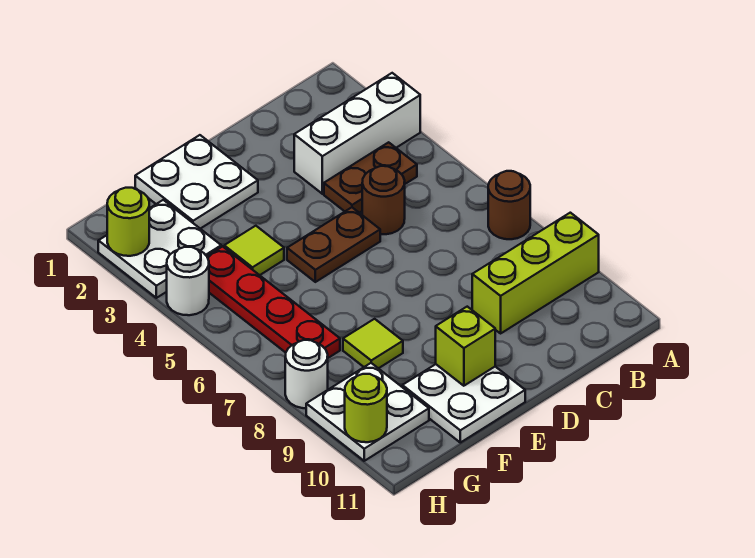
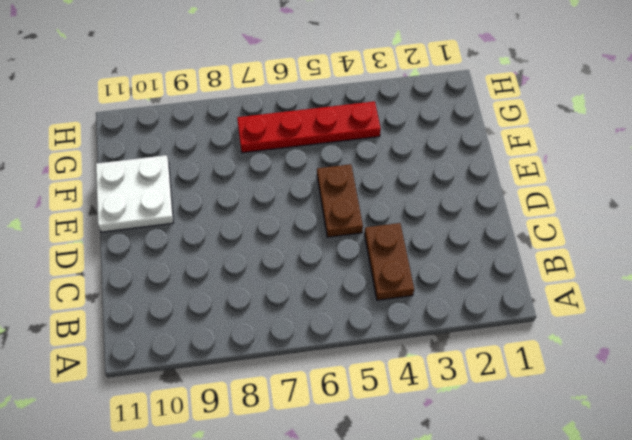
none -> white 1x3 brick [294,73,420,194]
none -> brown 1x1 round brick [488,171,530,239]
none -> lime 1x3 brick [472,213,599,333]

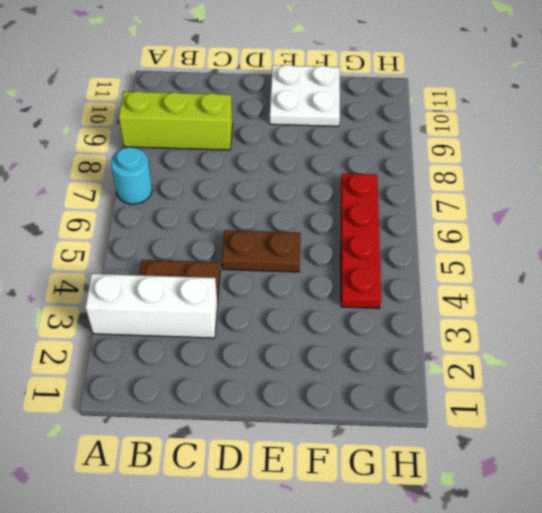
cyan 1x1 round brick [111,147,152,204] -> brown 1x1 round brick [488,171,530,239]
none -> brown 1x1 round brick [362,166,405,234]
none -> white 2x2 plate [135,135,258,229]
none -> lime 1x1 tile [224,226,284,275]

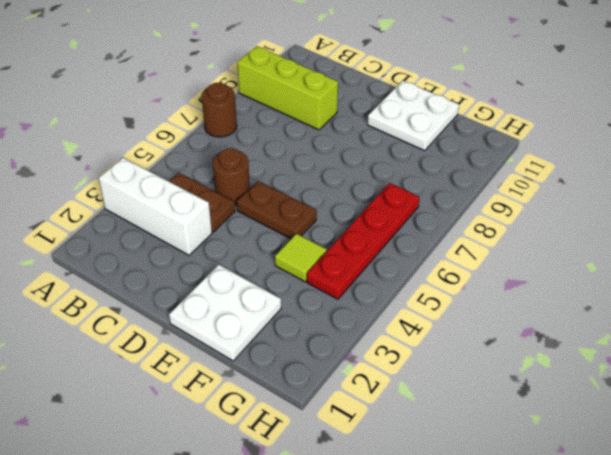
none -> lime 1x1 tile [343,319,403,368]
none -> white 2x2 plate [98,200,221,298]
none -> white 2x2 plate [306,363,429,461]

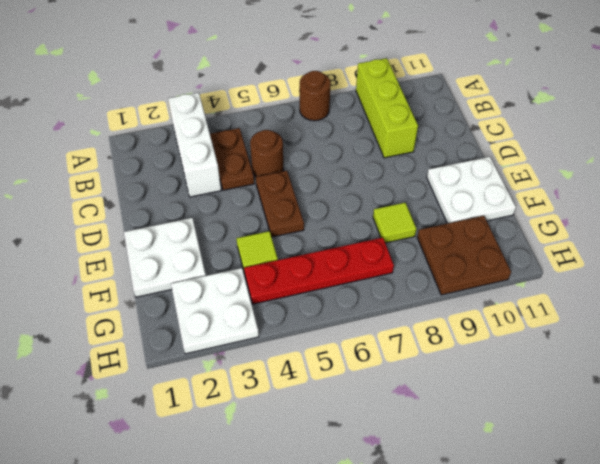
brown 2x2 plate [417,216,511,295] -> white 2x2 plate [306,363,429,461]
none -> white 1x1 round brick [167,247,209,315]
none -> white 1x1 round brick [285,340,328,408]
none -> lime 1x1 brick [436,307,495,386]

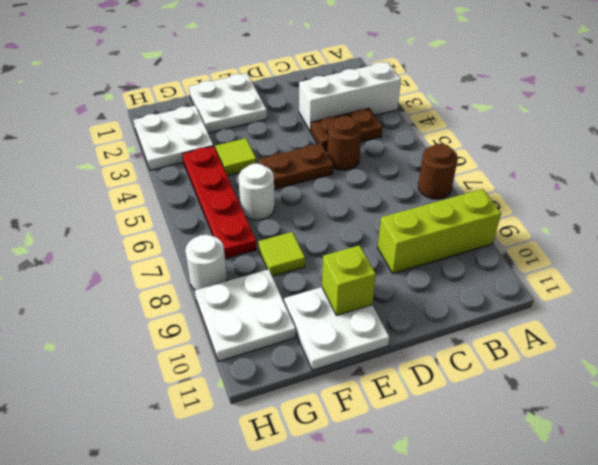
white 1x1 round brick [238,164,275,220] -> white 1x1 round brick moved to [167,247,209,315]
none -> lime 1x1 round brick [107,188,149,256]
none -> lime 1x1 round brick [345,374,387,442]

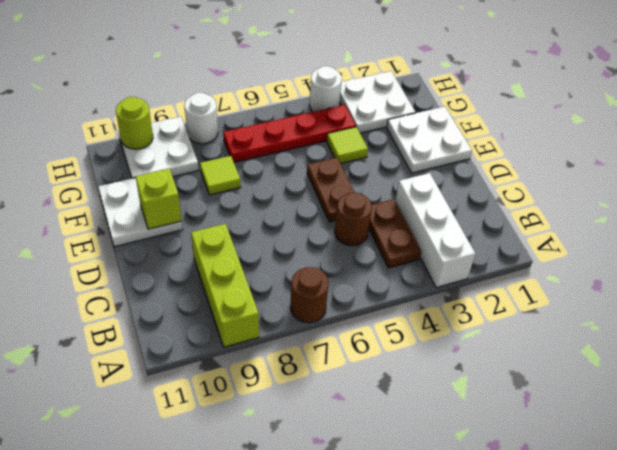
none -> lime 1x1 round brick [107,188,149,256]

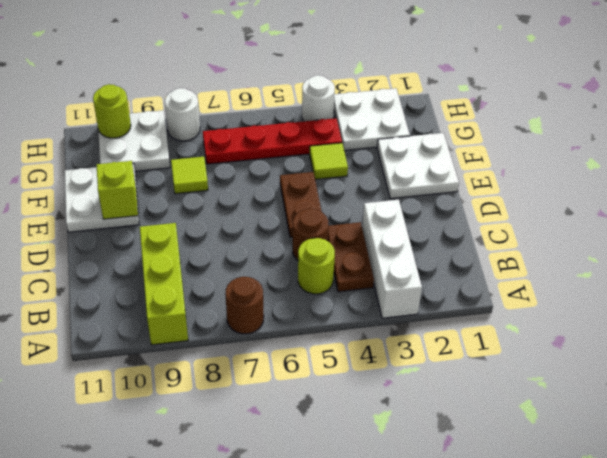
lime 1x1 round brick [298,238,335,294] -> lime 1x1 round brick moved to [107,188,149,256]

